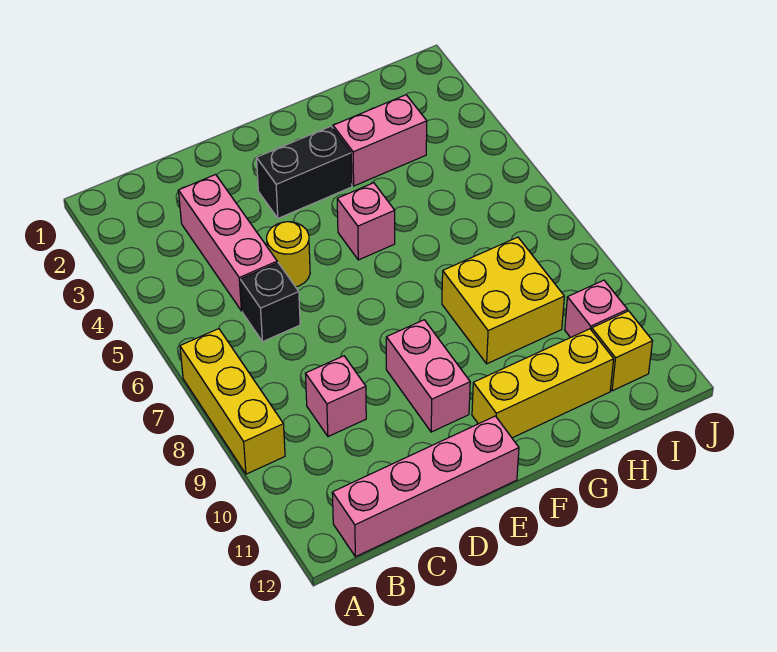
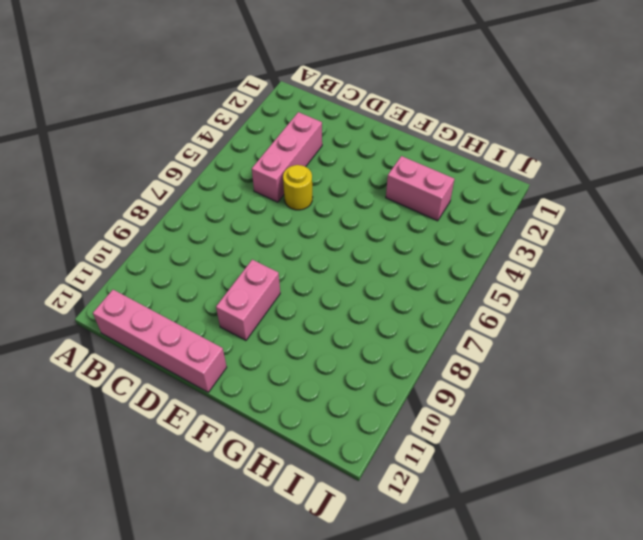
none -> yellow 1x3 brick [180,329,285,474]
none -> black 1x1 brick [240,263,300,342]
none -> pink 1x1 brick [305,356,366,437]

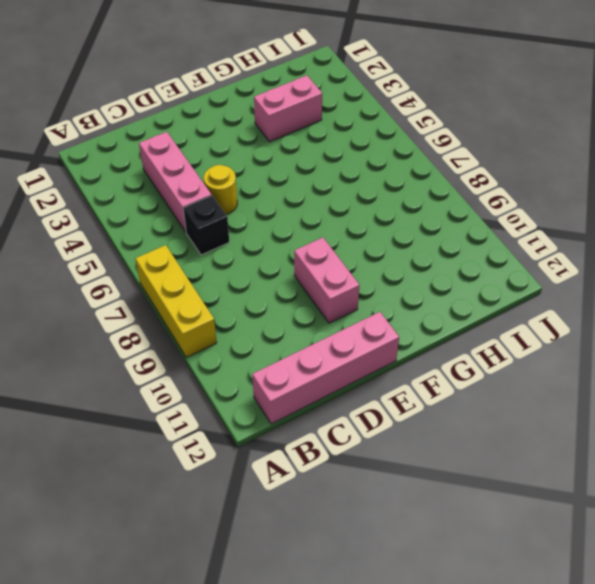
none -> pink 1x1 brick [305,356,366,437]
none -> black 1x2 brick [257,126,352,218]
none -> pink 1x1 brick [337,183,395,260]

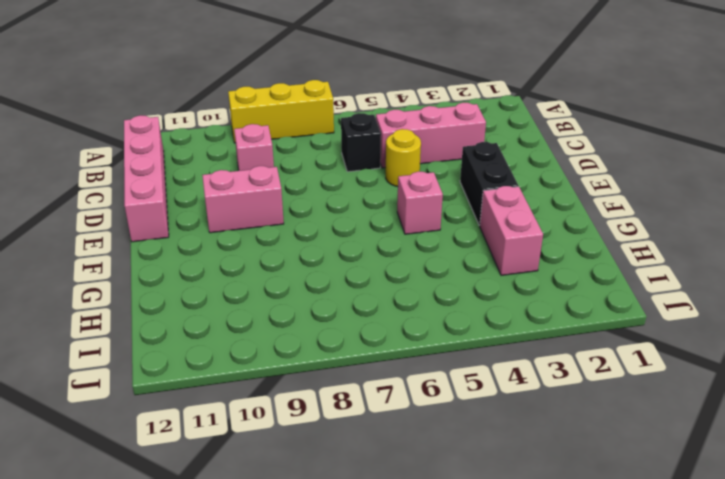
none -> yellow 1x3 brick [472,329,614,438]
none -> yellow 2x2 brick [442,237,564,364]
none -> pink 1x1 brick [565,280,627,338]

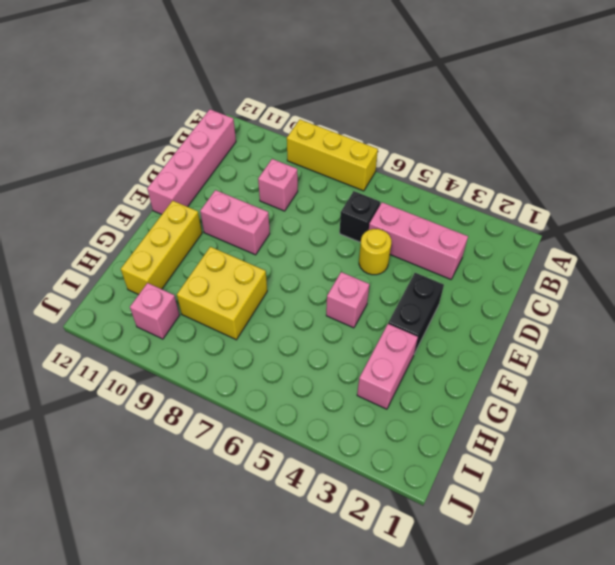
none -> yellow 1x1 brick [592,311,653,391]

